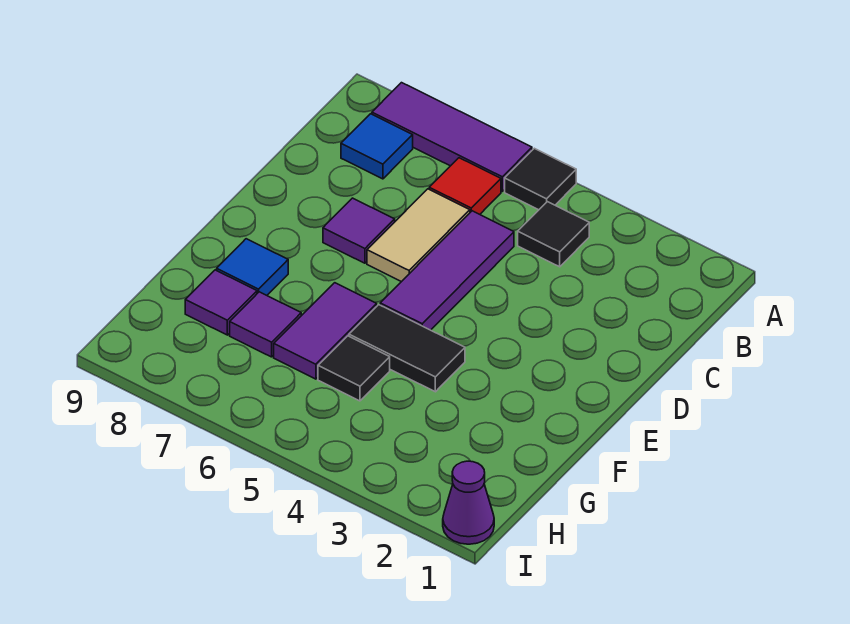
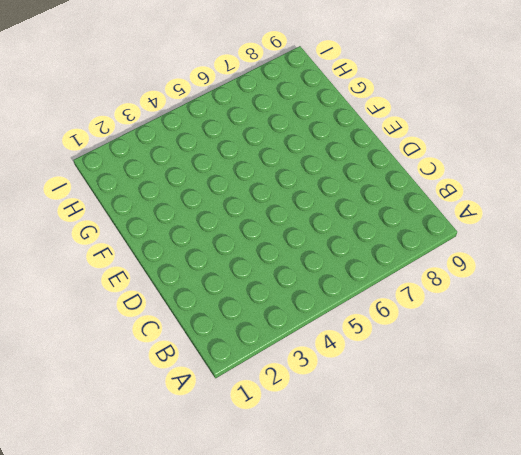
none -> black 1x1 tile [505,148,576,210]
none -> purple 1x3 tile [372,83,532,191]
none -> black 1x1 tile [518,202,589,267]

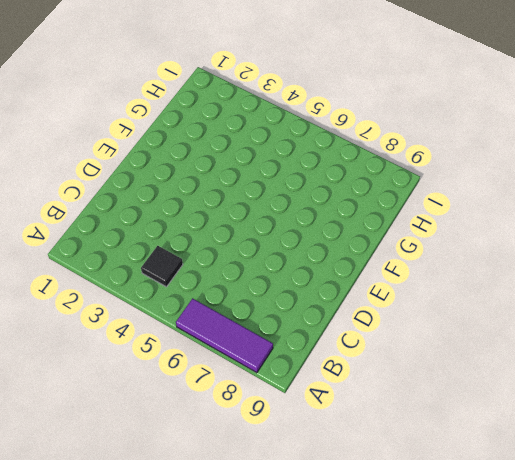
none -> black 1x1 tile [505,148,576,210]
none -> red 1x1 tile [429,158,501,214]
none -> blue 1x1 tile [341,114,413,179]

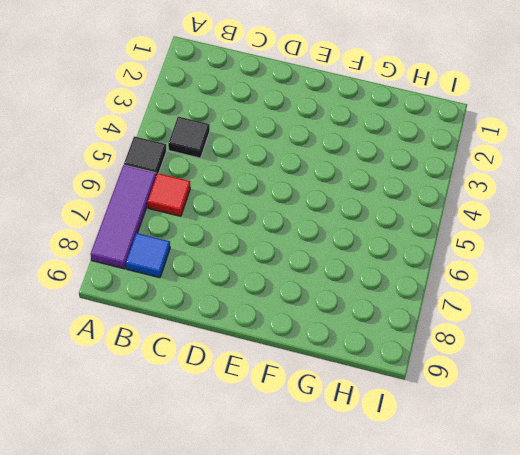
none -> purple 1x3 tile [380,211,514,330]
none -> tan 1x2 tile [367,189,470,282]
none -> purple 1x1 tile [323,198,395,263]

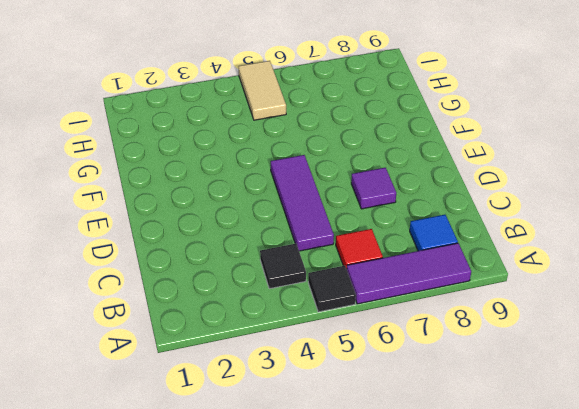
tan 1x2 tile [238,61,286,120] -> tan 1x2 tile moved to [367,189,470,282]
none -> black 1x2 tile [349,305,465,392]
none -> purple 1x2 tile [274,283,377,379]
none -> blue 1x1 tile [217,239,288,295]

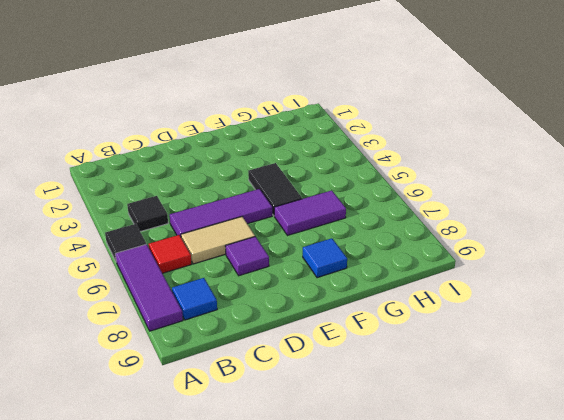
none -> black 1x1 tile [318,336,390,401]
none -> purple 1x1 tile [230,292,301,357]
none -> purple 1x1 tile [185,270,257,335]

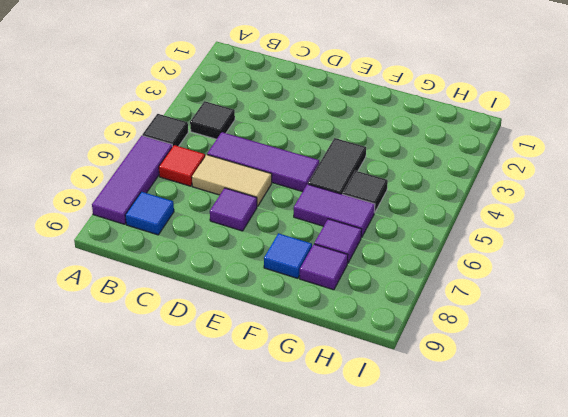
none -> purple 1x1 cone [443,461,494,544]

